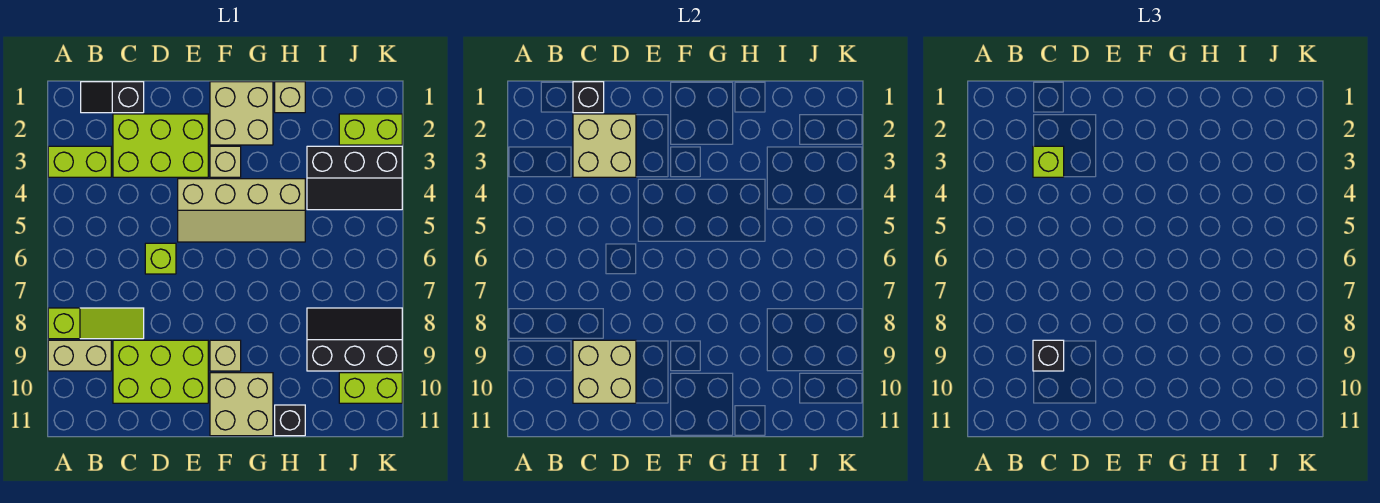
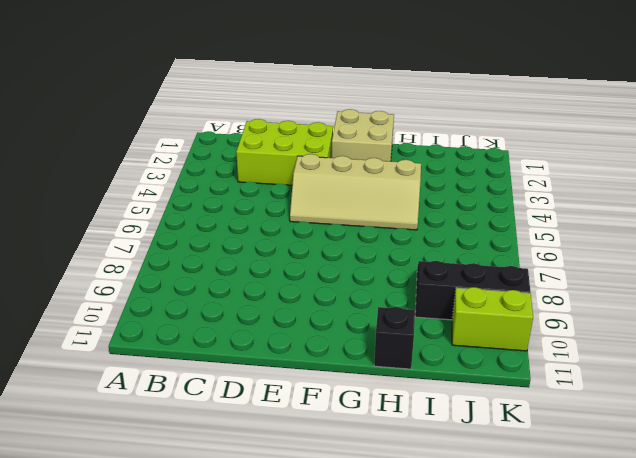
none -> lime 1x2 brick [48,146,111,177]
none -> lime 1x3 slope [48,308,144,339]
none -> tan 1x2 brick [48,340,111,371]

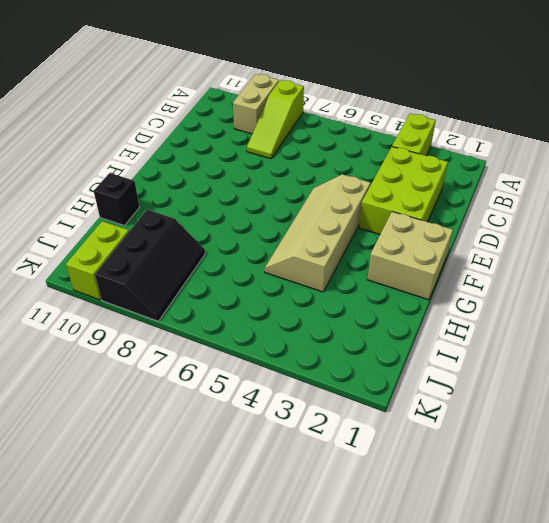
none -> black 1x2 slope [81,82,144,113]
none -> lime 2x3 brick [113,340,208,403]
none -> lime 1x1 brick [145,243,176,274]

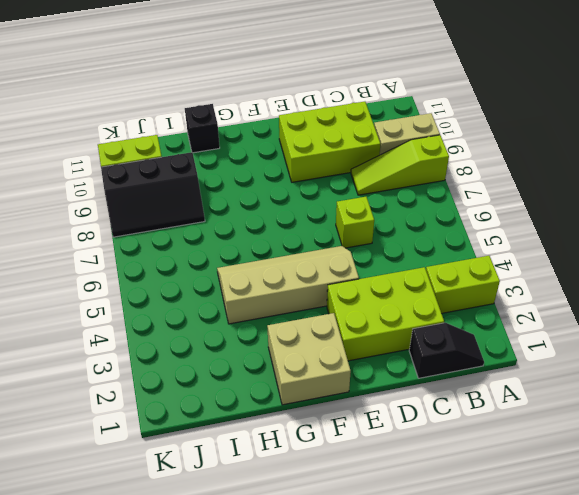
none -> tan 1x1 brick [210,146,241,177]
none -> tan 1x1 brick [210,340,241,371]
none -> tan 2x2 brick [210,373,273,436]

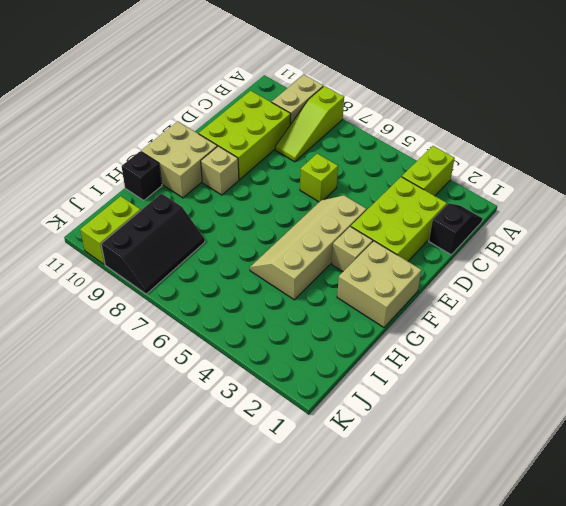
none -> tan 1x1 brick [275,82,305,113]
none -> black 2x3 slope [307,146,402,210]
none -> lime 1x2 brick [339,114,402,145]

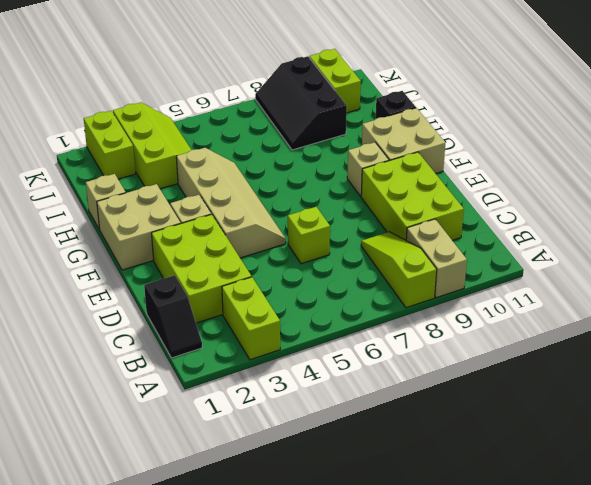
lime 2x3 slope [113,102,191,189] -> black 2x3 slope [307,146,402,210]
none -> black 1x1 brick [573,82,604,113]
none -> tan 2x2 brick [573,114,636,177]
none -> tan 2x2 brick [573,340,636,403]

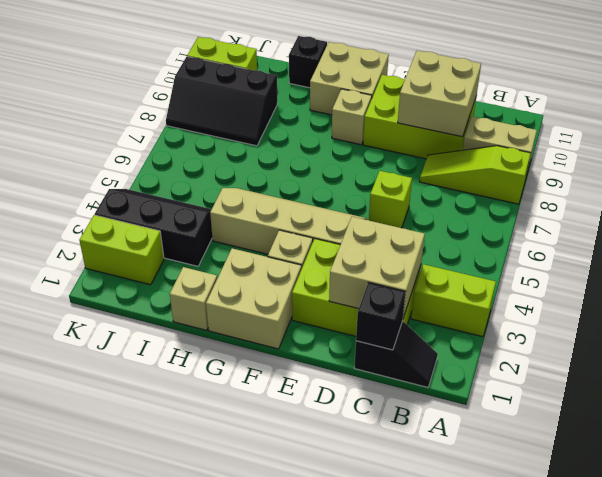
none -> lime 1x1 brick [1033,146,1064,177]
none -> black 1x1 brick [1033,340,1064,371]

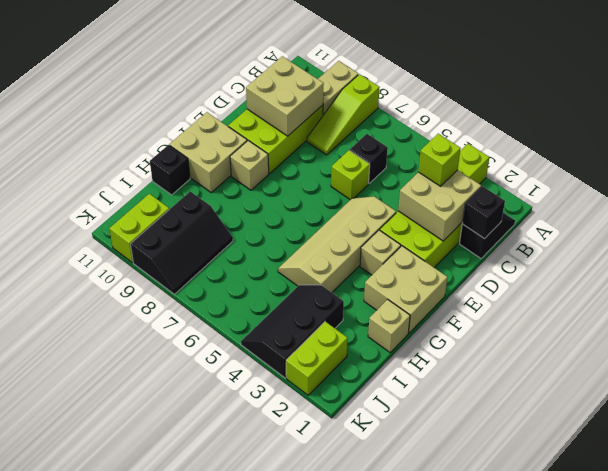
black 1x1 brick [350,134,388,183] -> black 1x1 brick moved to [1033,340,1064,371]

